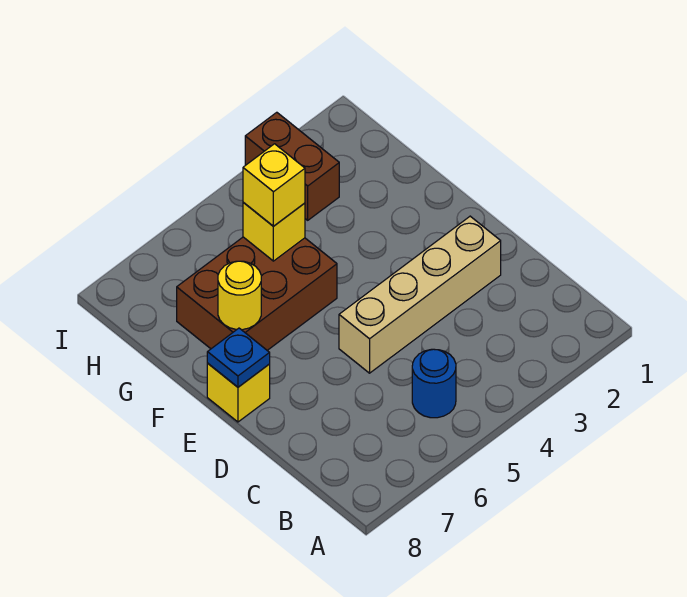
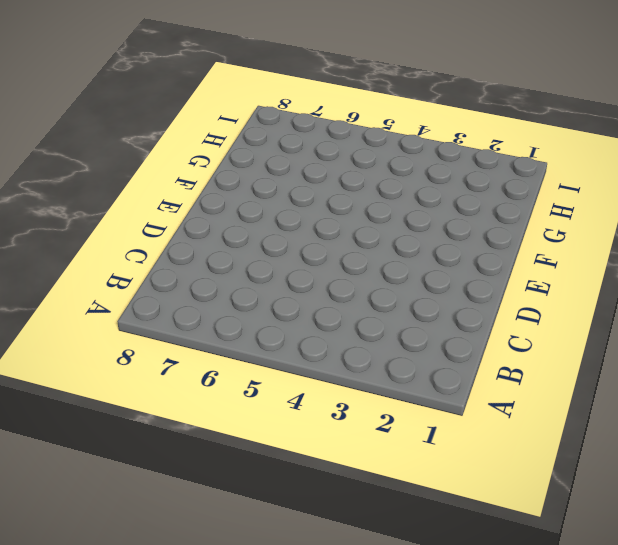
none -> blue 1x1 round brick [412,349,456,418]
none -> tan 1x4 brick [339,216,501,373]

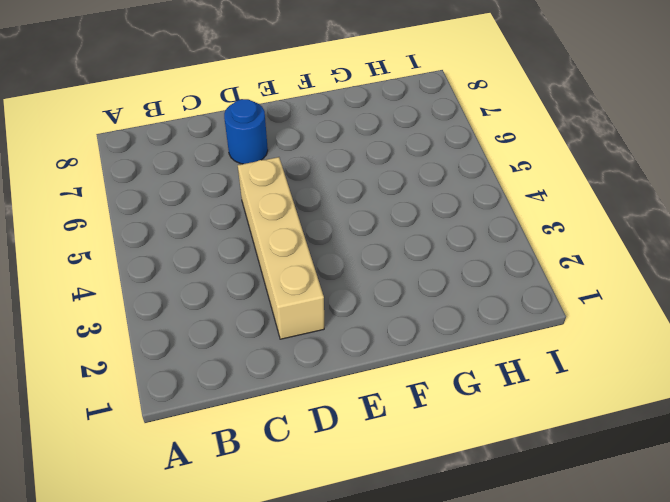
blue 1x1 round brick [224,99,268,164] -> blue 1x1 round brick moved to [412,349,456,418]
none -> yellow 1x1 brick [207,363,270,422]
none -> brown 2x3 brick [177,237,337,350]

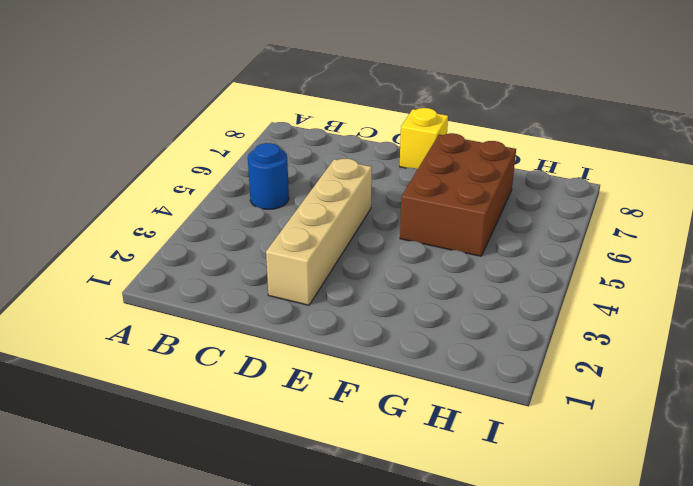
none -> brown 1x2 brick [245,112,339,220]
none -> blue 1x1 plate [207,328,270,387]

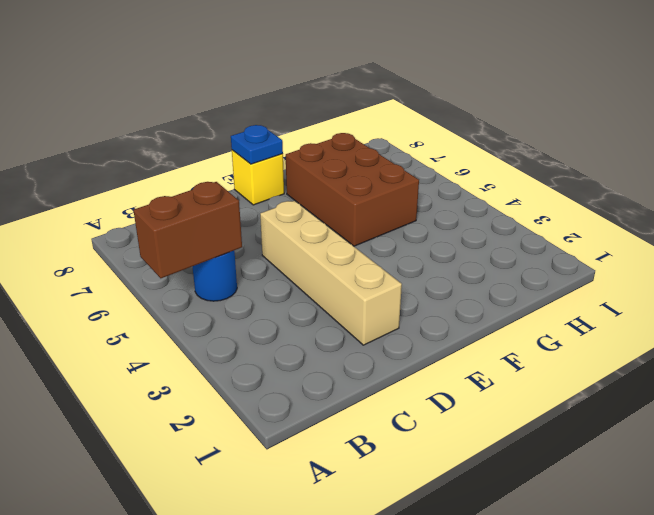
brown 1x2 brick [134,182,242,278] -> brown 1x2 brick moved to [245,112,339,220]
none -> yellow 1x1 round brick [218,261,261,330]
none -> yellow 1x1 brick [243,202,305,261]

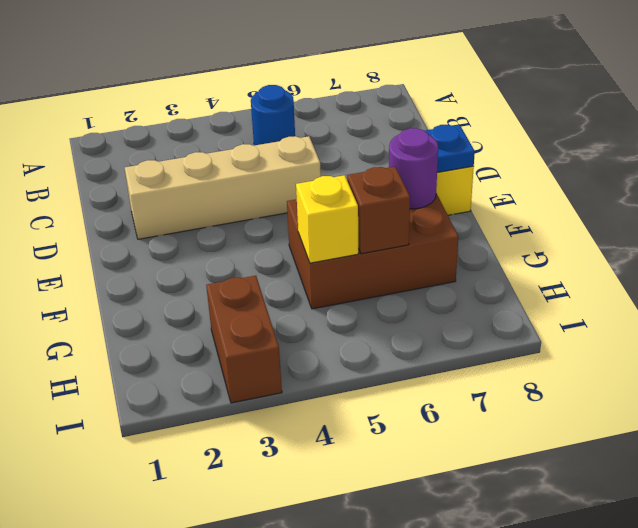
purple 1x1 round brick [389,128,438,209] -> yellow 1x1 round brick [218,261,261,330]
brown 1x1 brick [347,167,410,254] -> none
none -> yellow 1x1 brick [243,144,305,226]

